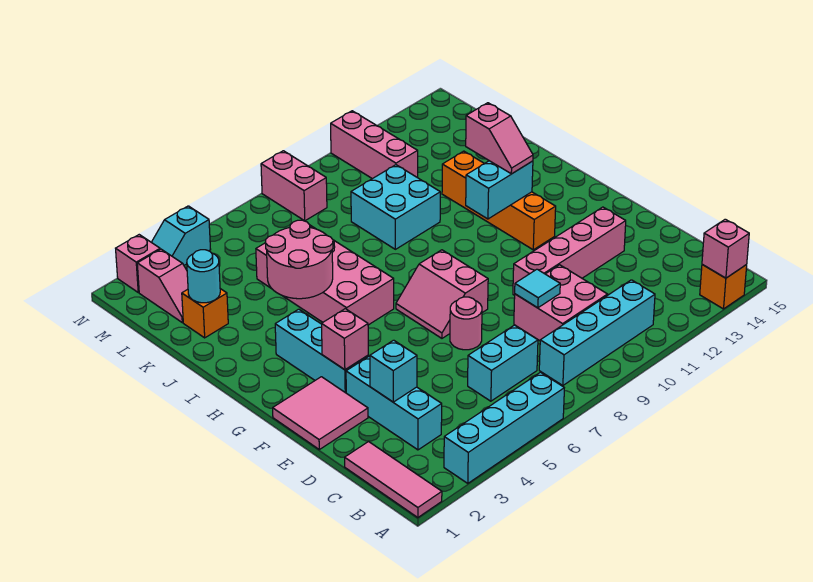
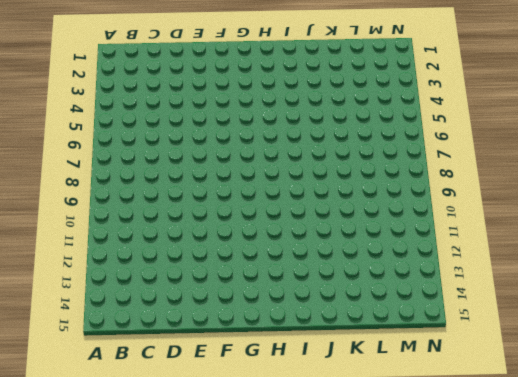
none -> pink 1x3 tile [345,442,442,518]
none -> cyan 1x4 brick [444,372,564,483]
none -> orange 1x1 brick [700,265,747,309]

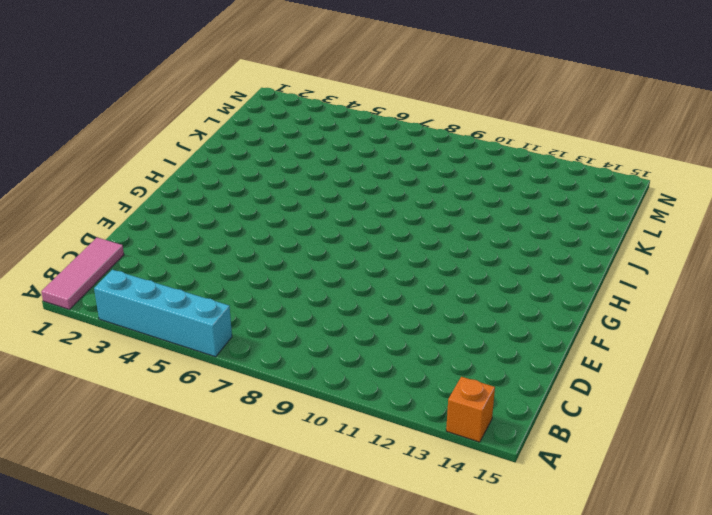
none -> cyan 1x4 brick [539,280,655,385]
none -> cyan 1x3 brick [346,356,442,450]
none -> cyan 1x2 brick [468,325,538,401]

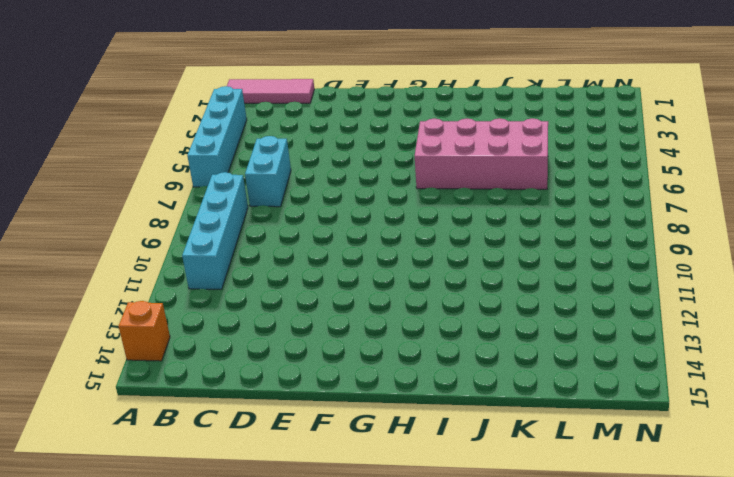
none -> cyan 1x3 brick [346,356,442,450]
none -> pink 2x2 brick [514,265,607,341]
none -> pink 2x2 tile [273,377,368,449]

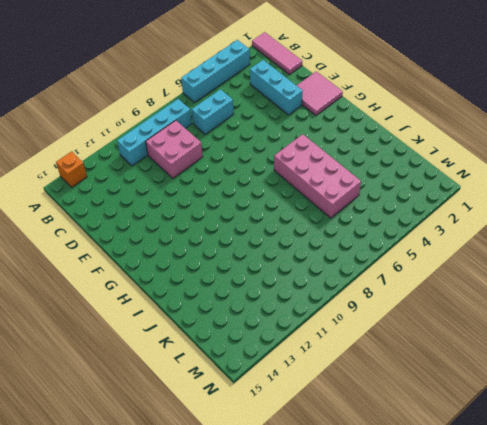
none -> pink 1x1 round brick [450,297,482,350]
none -> pink 1x4 brick [513,207,626,295]
none -> cyan 1x3 brick [275,309,368,393]

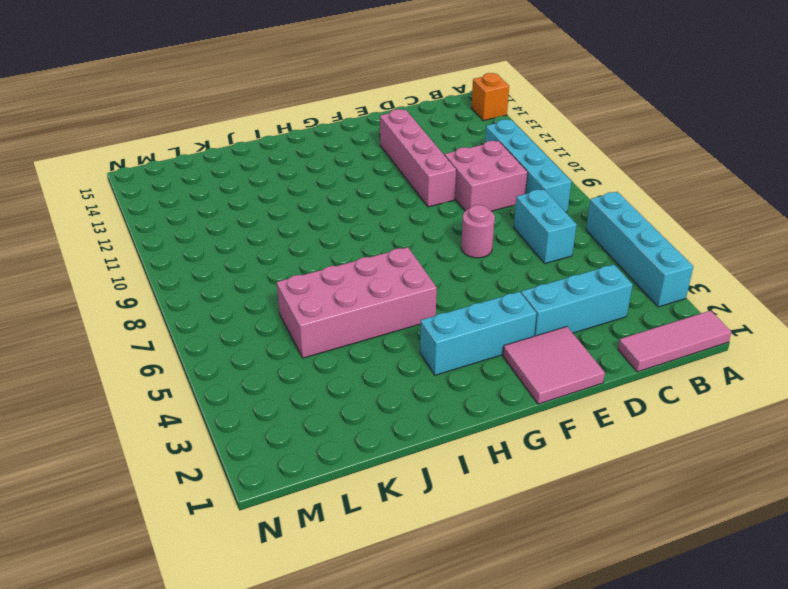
none -> pink 2x2 slope [396,250,488,338]
none -> orange 1x4 brick [442,151,556,250]
none -> cyan 2x2 brick [351,165,440,249]

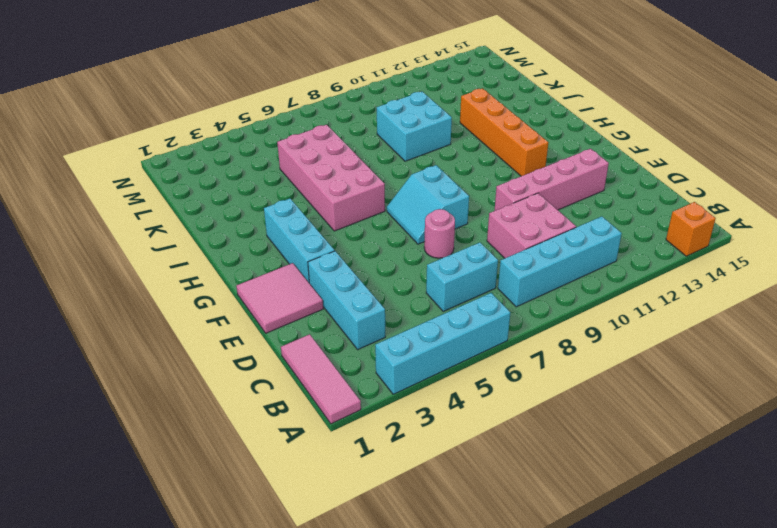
cyan 2x2 slope [387,165,469,244] -> pink 2x2 slope [396,250,488,338]
none -> orange 1x1 brick [182,289,228,338]
none -> pink 1x2 slope [137,249,188,323]
none -> pink 1x3 brick [331,111,418,179]

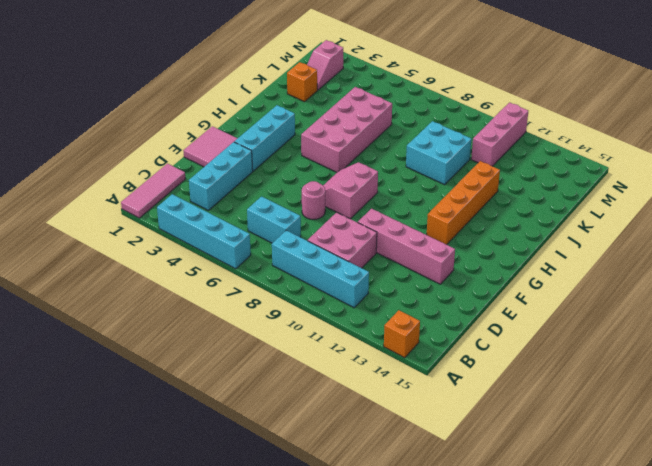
none -> pink 1x2 brick [261,151,327,221]
none -> pink 1x1 brick [116,235,160,292]
none -> cyan 1x2 slope [151,206,211,265]

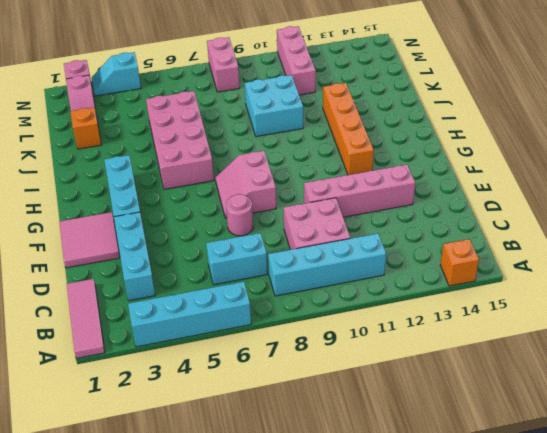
none -> pink 1x1 brick [702,219,749,278]
none -> cyan 1x1 brick [370,340,417,402]
none -> cyan 1x1 tile [515,269,560,308]

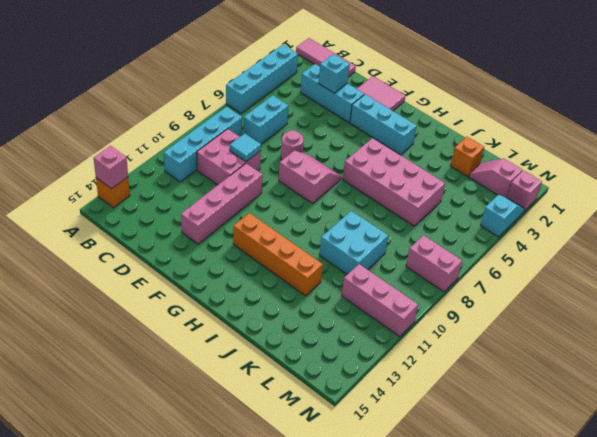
none -> pink 1x1 brick [322,309,368,370]
none -> cyan 1x2 brick [466,161,533,219]
none -> pink 2x2 round brick [265,220,333,299]

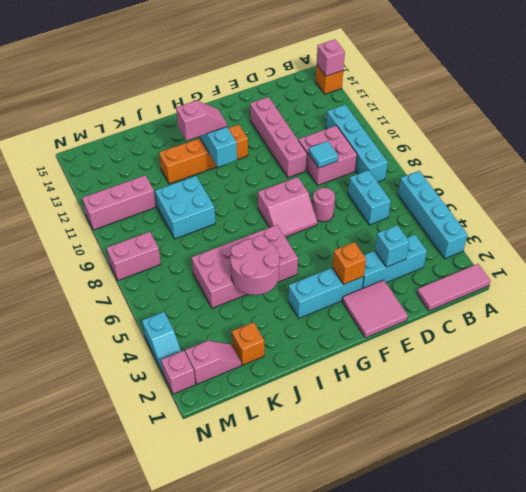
orange 1x1 brick [332,242,366,285] -> pink 1x1 brick [322,309,368,370]
none -> cyan 1x1 round brick [187,250,220,303]

